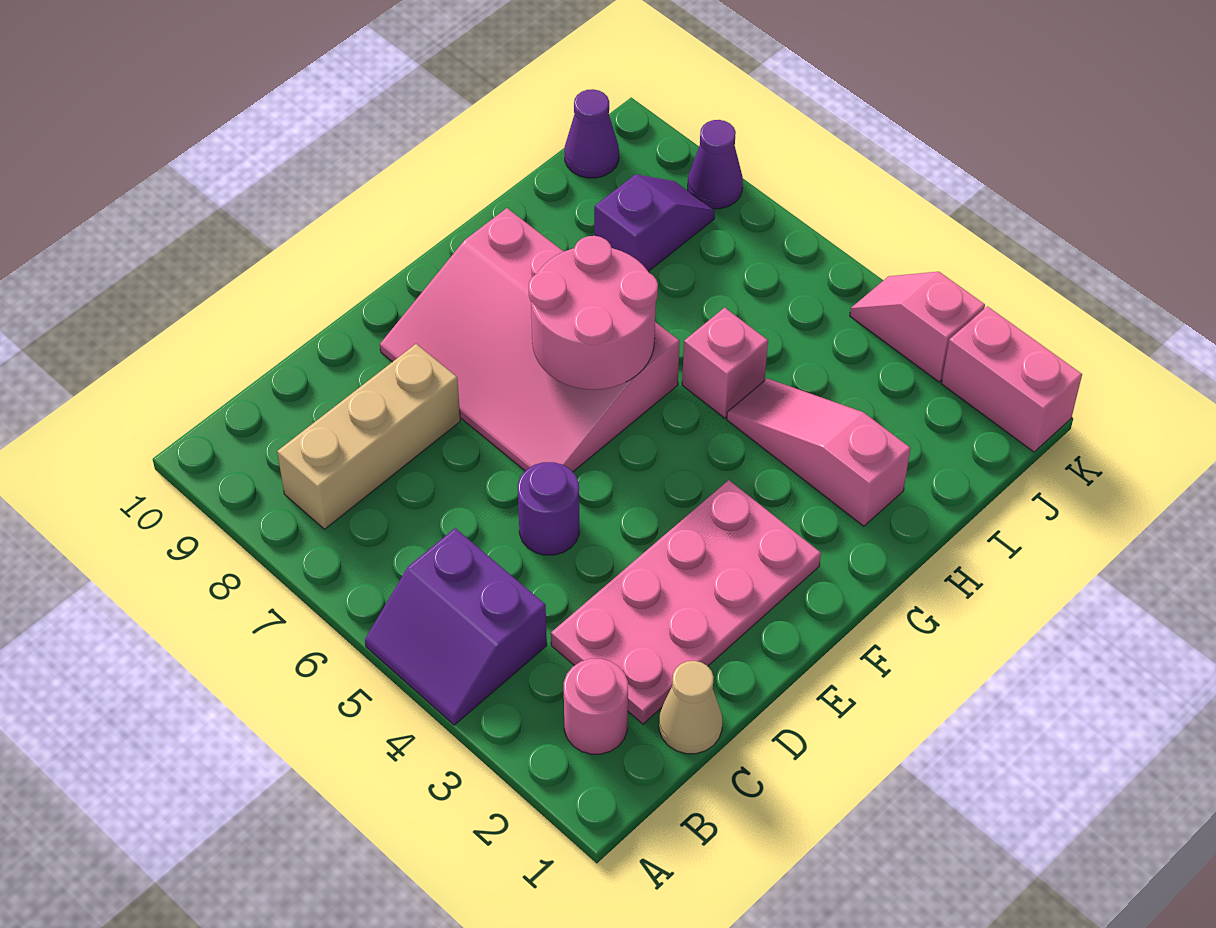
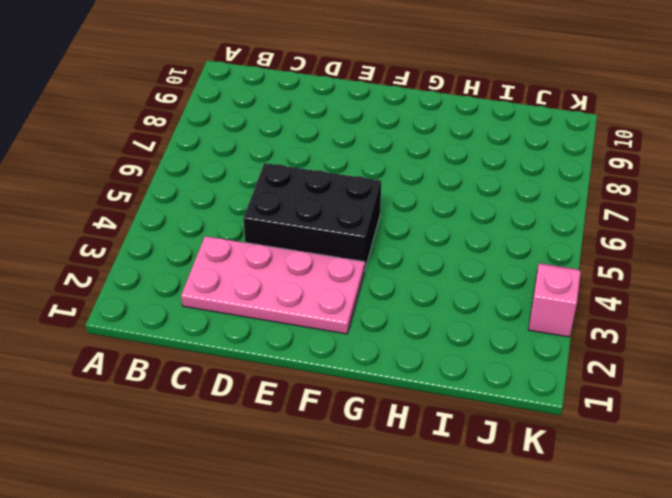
black 2x3 brick [243,163,381,271] -> purple 1x1 round brick [518,462,579,555]
none -> purple 2x2 slope [365,528,547,725]
none -> pink 1x1 round brick [564,659,628,754]
none -> tan 1x3 brick [277,344,460,529]

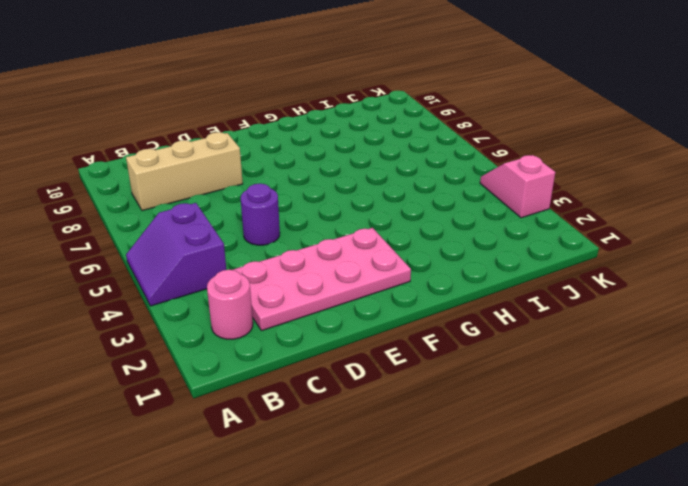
none -> tan 1x1 cone [659,661,722,754]
none -> pink 3x4 slope [380,208,680,472]
none -> pink 1x3 slope [727,378,911,526]

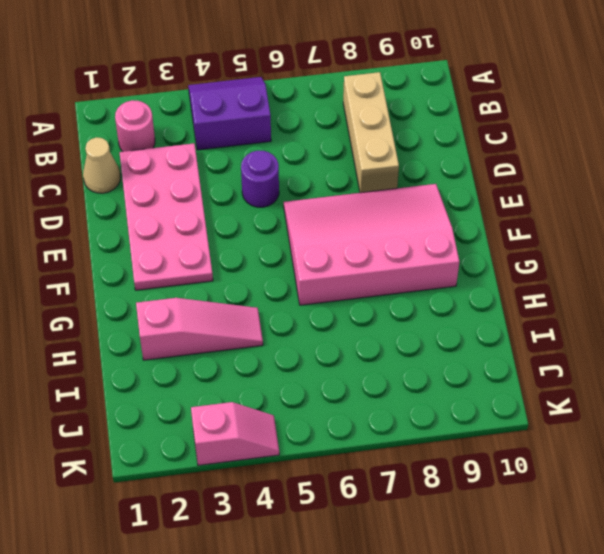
none -> pink 1x1 brick [682,308,768,418]
none -> purple 1x2 slope [594,174,715,272]
none -> purple 1x1 cone [565,89,619,178]

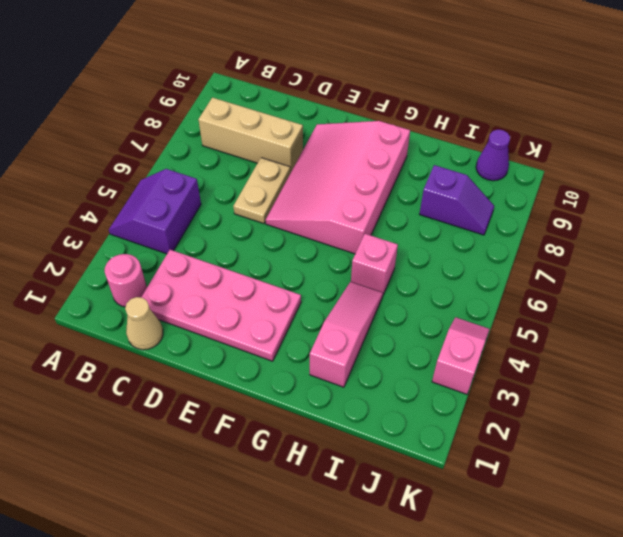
tan 1x2 plate [233,158,290,224] -> none
none -> purple 1x1 round brick [518,462,579,555]
none -> pink 1x2 brick [941,306,1082,452]
none -> purple 1x1 cone [688,120,743,209]

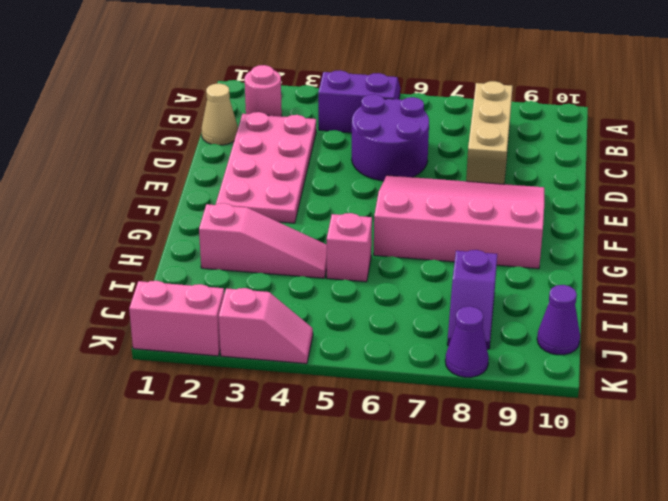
purple 2x2 round brick [352,94,429,181] -> purple 1x1 round brick [518,462,579,555]
none -> pink 2x2 round brick [529,236,658,390]

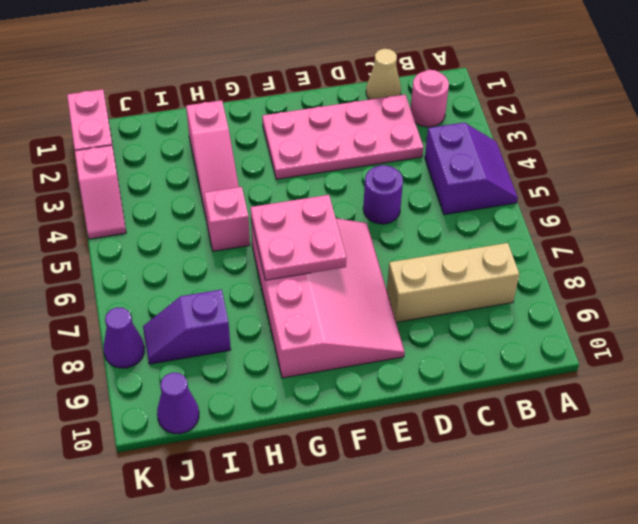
pink 2x2 plate [250,195,346,280] -> pink 2x2 round brick [529,236,658,390]

